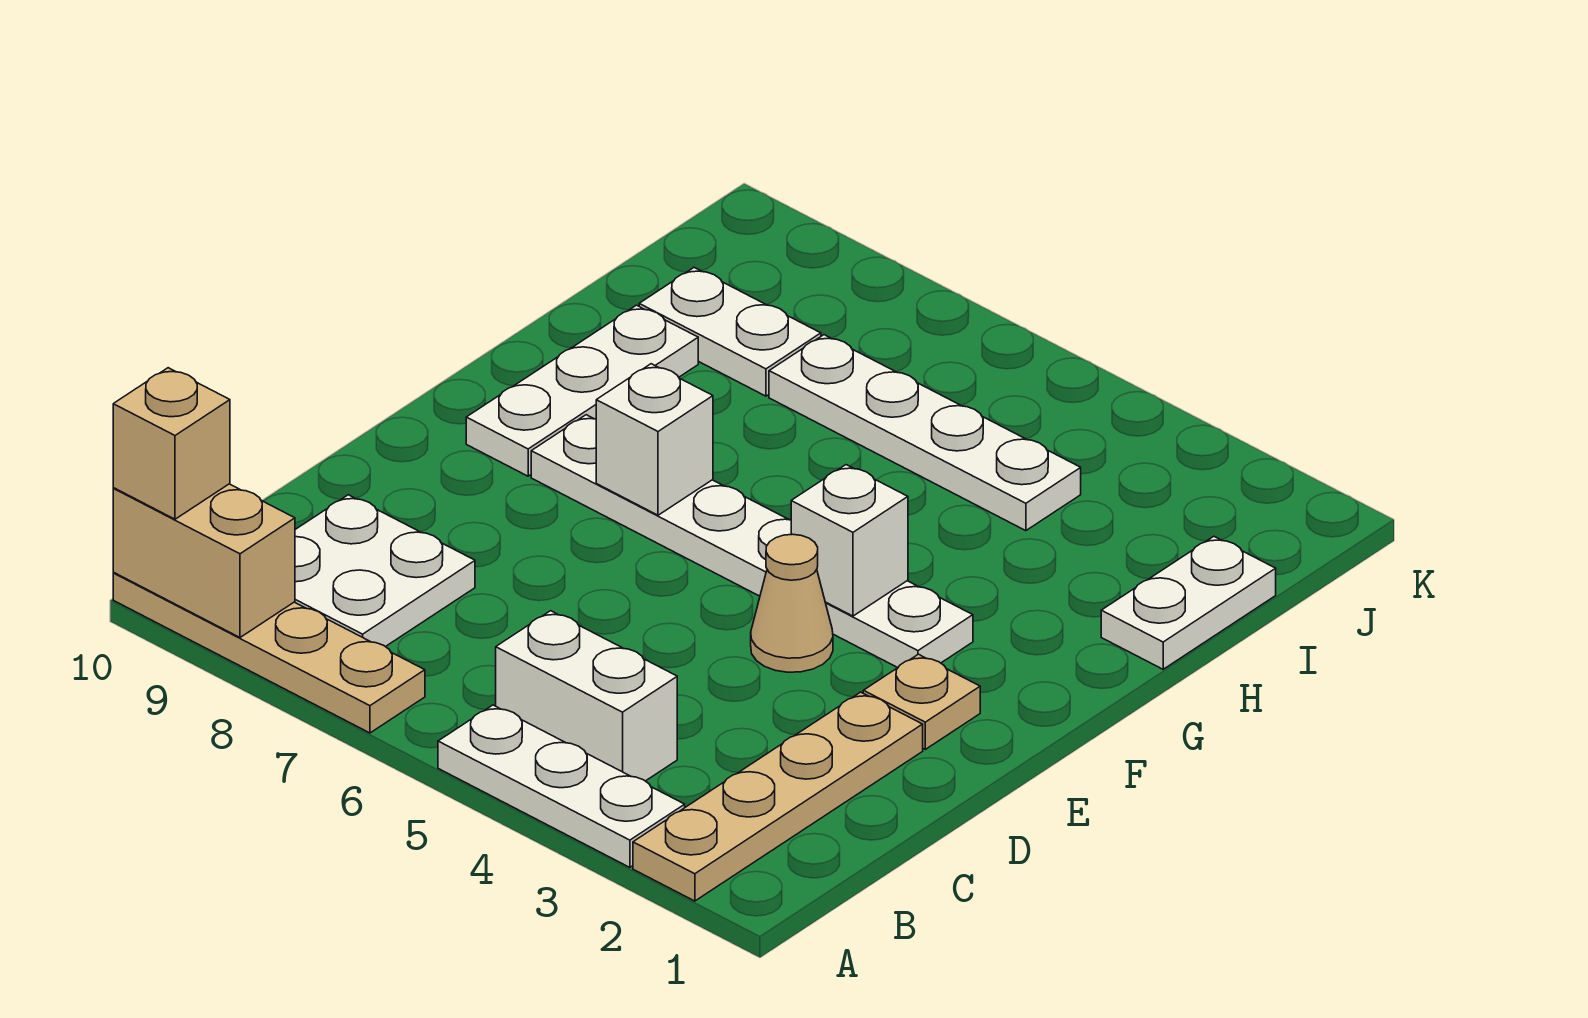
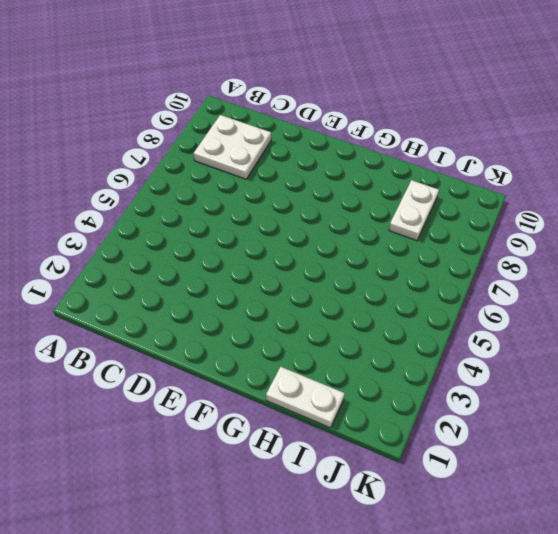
none -> tan 1x4 plate [633,692,923,901]
none -> white 1x3 plate [438,705,685,867]
none -> tan 1x4 plate [113,573,425,733]

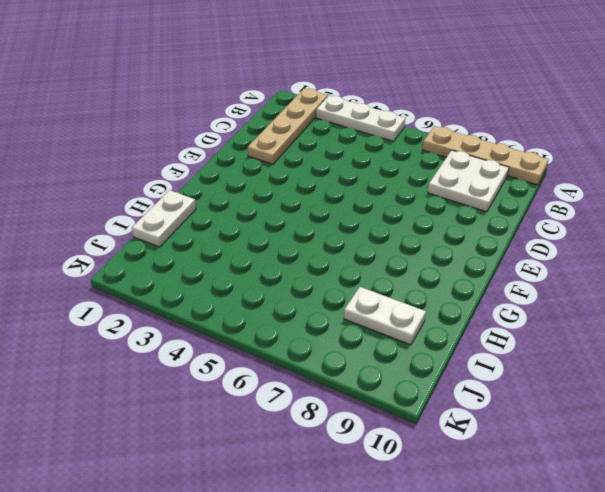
none -> white 1x2 brick [496,611,677,781]
none -> tan 1x1 plate [863,654,980,749]
none -> tan 1x1 cone [751,534,833,672]

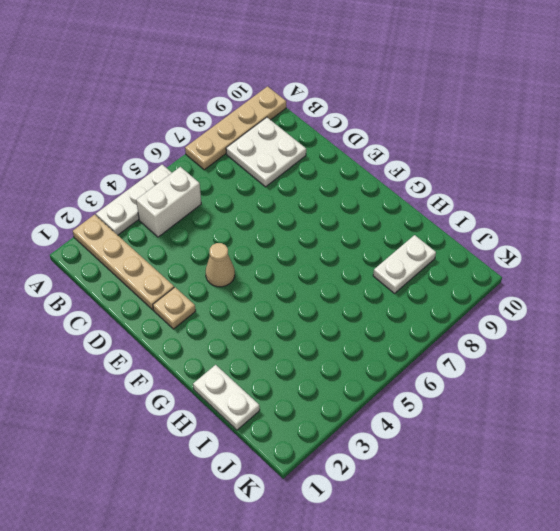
none -> white 1x6 plate [531,415,973,668]
none -> white 1x3 plate [466,305,698,476]
none -> white 1x4 plate [769,335,1081,531]

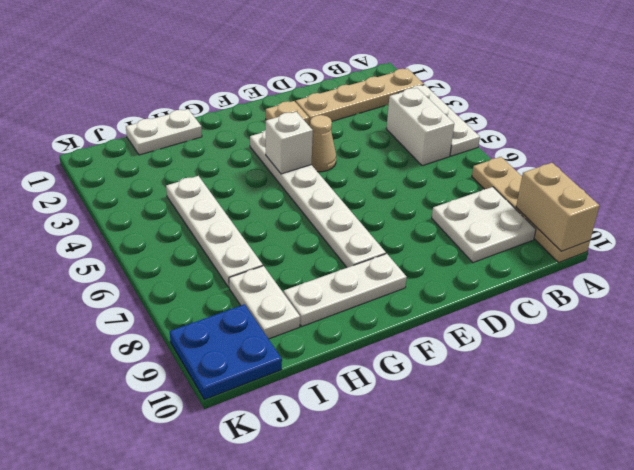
blue 2x2 plate [170,304,282,400] -> none
none -> white 1x1 brick [596,364,713,515]
none -> tan 1x1 brick [113,368,230,519]

